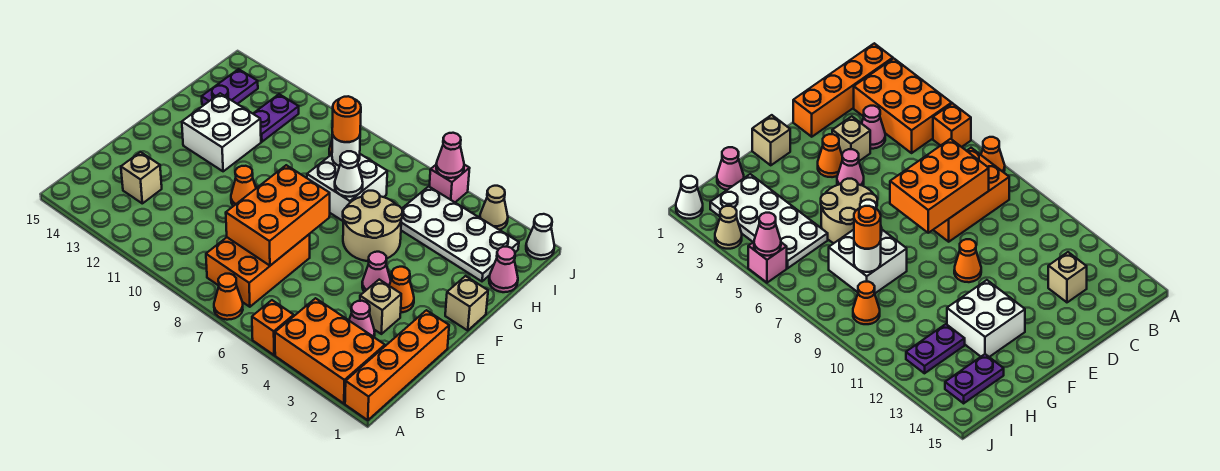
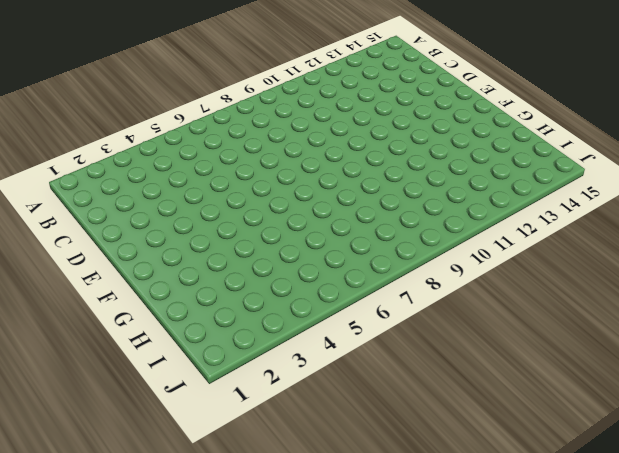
none -> orange 1x4 brick [345,310,449,420]
none -> orange 2x3 brick [275,298,385,404]
none -> orange 1x1 brick [252,300,294,355]

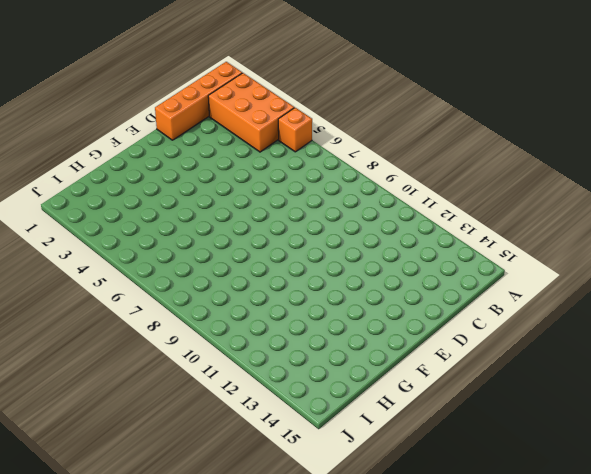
none -> orange 1x1 cone [214,274,243,320]
none -> orange 2x3 brick [206,234,310,307]
none -> pink 1x1 cone [349,301,375,337]

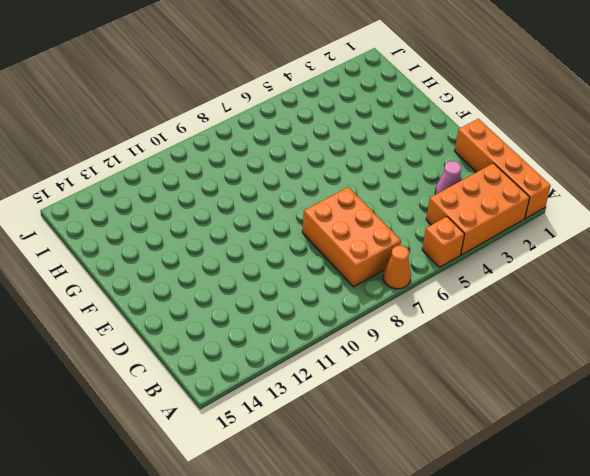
none -> tan 1x1 brick [121,152,162,203]
none -> tan 1x1 brick [360,280,401,334]
none -> orange 1x1 cone [389,267,414,312]

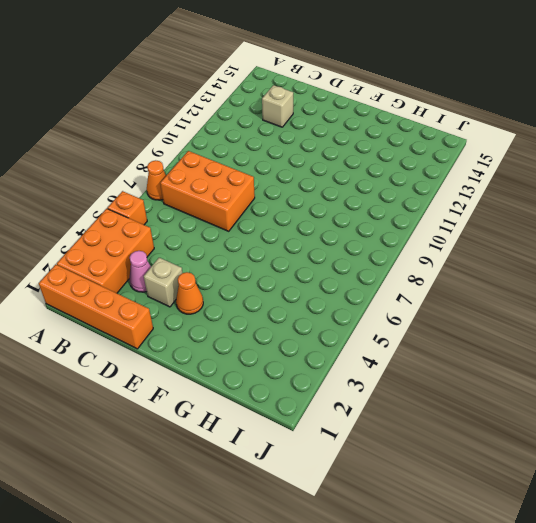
none -> pink 1x1 cone [362,252,391,292]
none -> orange 1x1 cone [231,166,256,206]
none -> tan 1x1 brick [445,276,488,330]

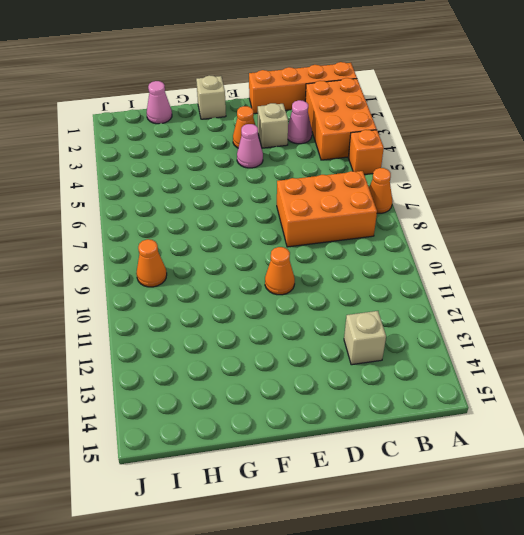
none -> tan 2x2 round brick [343,191,403,261]
none -> white 2x2 brick [182,93,261,171]
none -> white 2x2 brick [307,154,387,221]

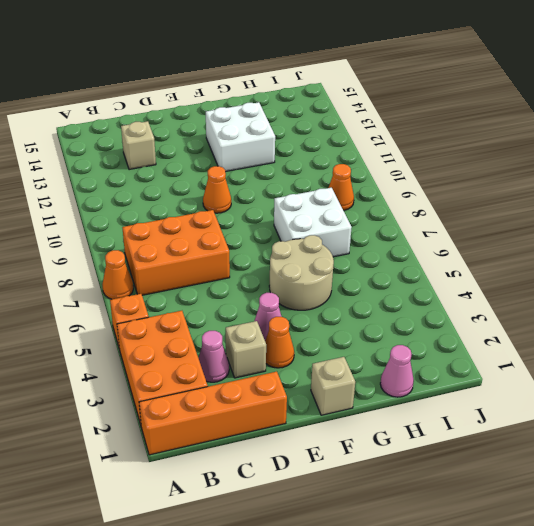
none -> white 2x4 plate [401,186,519,281]
none -> purple 1x2 plate [253,94,299,142]
none -> purple 1x2 plate [202,69,258,105]

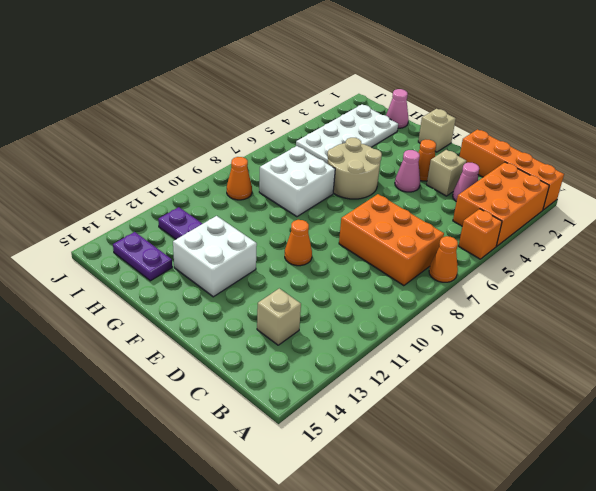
none -> white 1x1 cone [526,214,554,259]
none -> tan 1x1 cone [480,186,508,230]
none -> pink 1x1 brick [429,165,470,202]

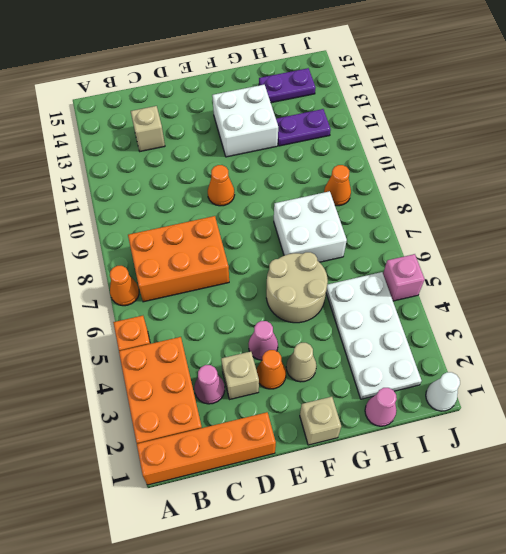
tan 1x1 cone [286,343,317,382] -> tan 1x1 cone moved to [480,186,508,230]
none -> orange 2x3 brick [226,165,330,266]
none -> white 1x1 cone [335,151,363,197]
none -> white 1x1 round brick [332,133,360,166]

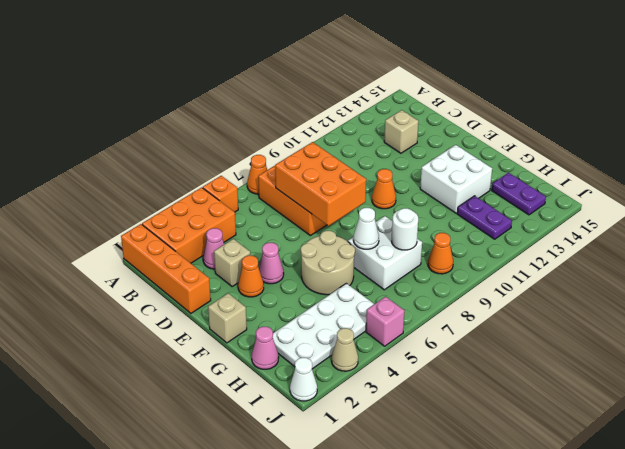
none -> pink 1x1 cone [436,133,464,178]
none -> orange 1x1 round brick [332,96,361,142]

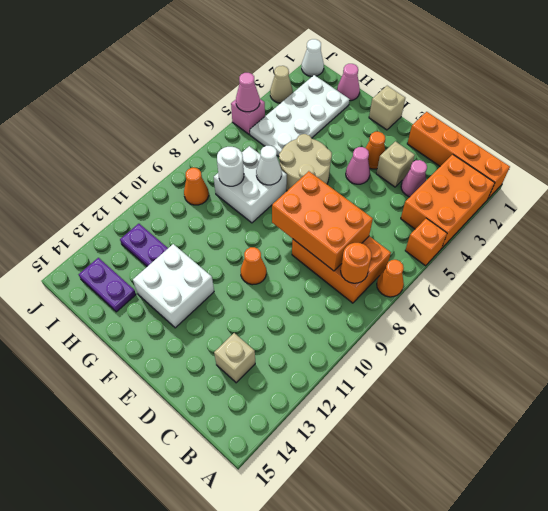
orange 1x1 round brick [341,243,371,283] -> orange 1x1 round brick moved to [332,96,361,142]

